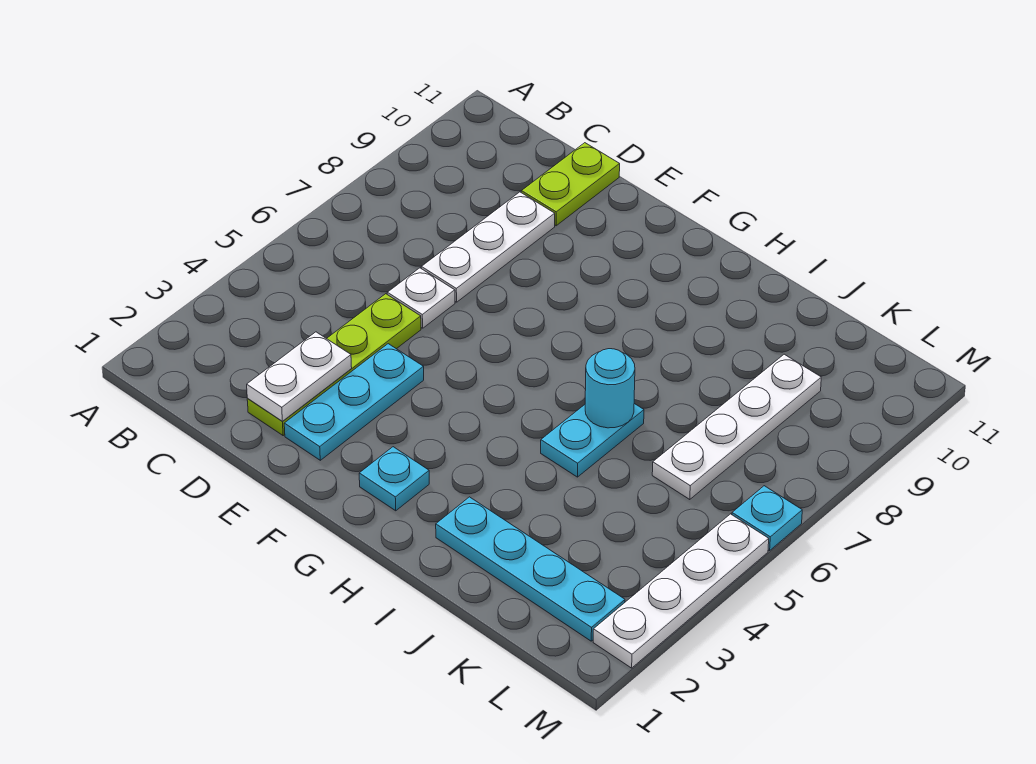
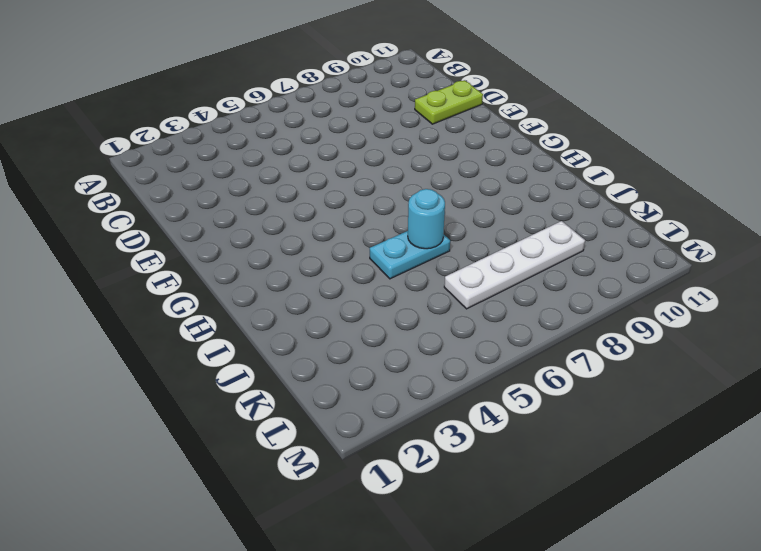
none -> lime 1x4 plate [247,294,421,435]
none -> white 1x1 plate [387,268,455,328]
none -> white 1x3 plate [421,192,555,302]

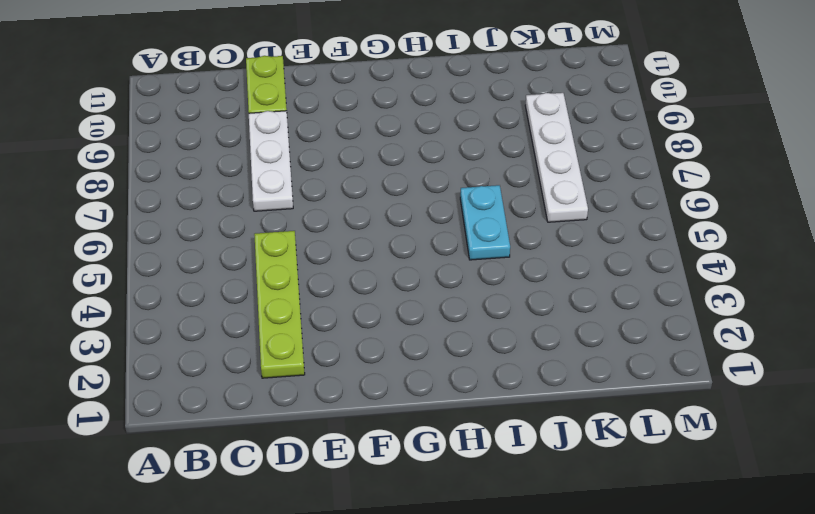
none -> white 1x1 plate [387,268,455,328]
none -> cyan 1x3 plate [284,344,424,460]
none -> cyan 1x1 plate [359,447,429,511]

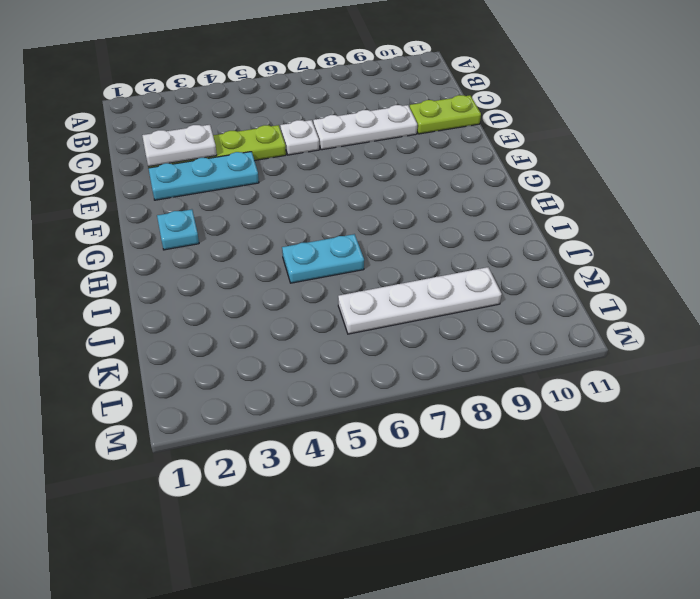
none -> cyan 1x4 plate [436,497,625,641]
none -> white 1x4 plate [593,514,769,668]
none -> cyan 1x1 plate [732,486,802,551]

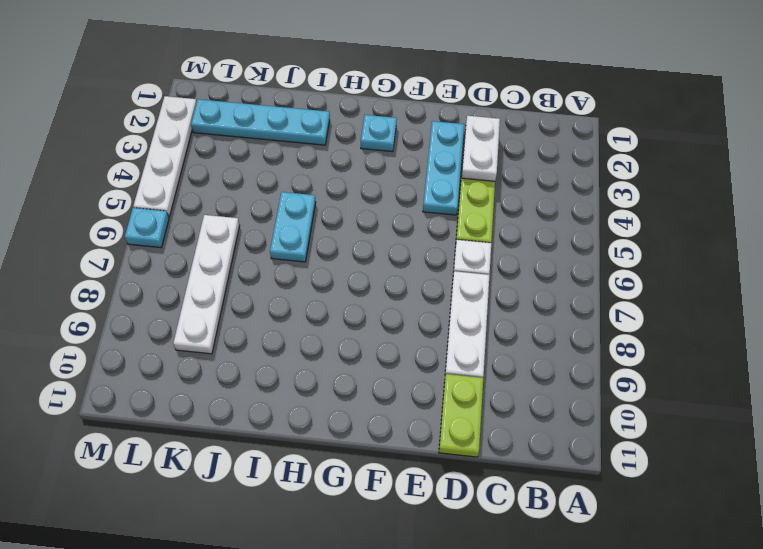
none -> cyan 1x1 round brick [585,349,635,428]

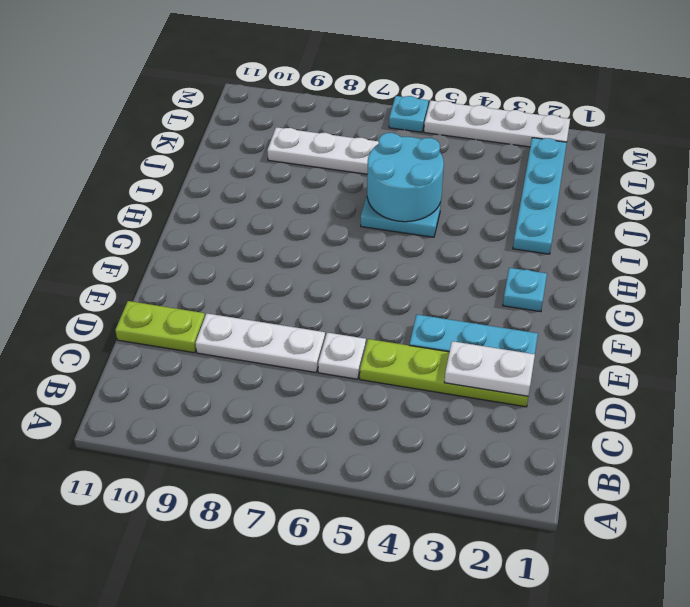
cyan 2x2 round brick [367,133,444,222] -> cyan 1x1 round brick [585,349,635,428]

